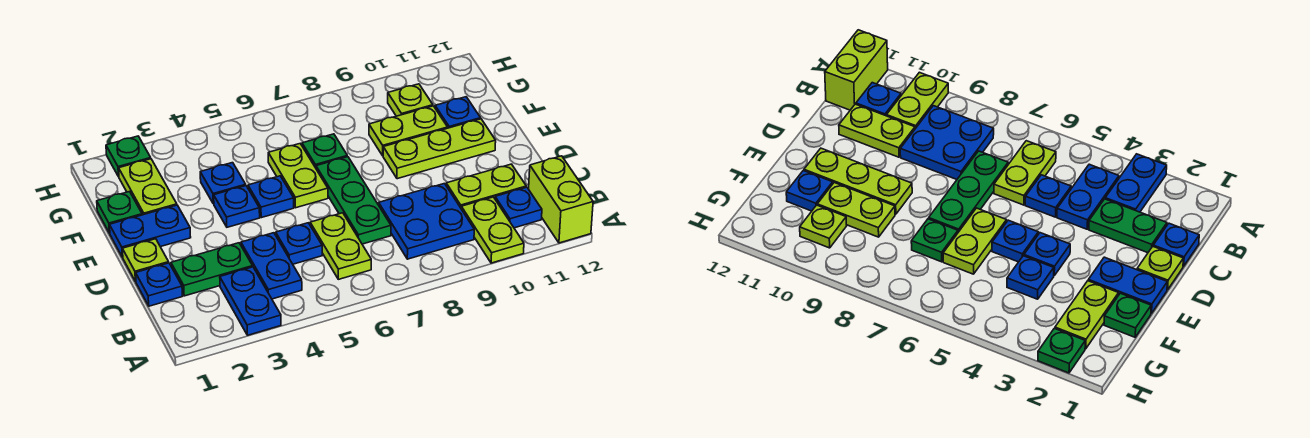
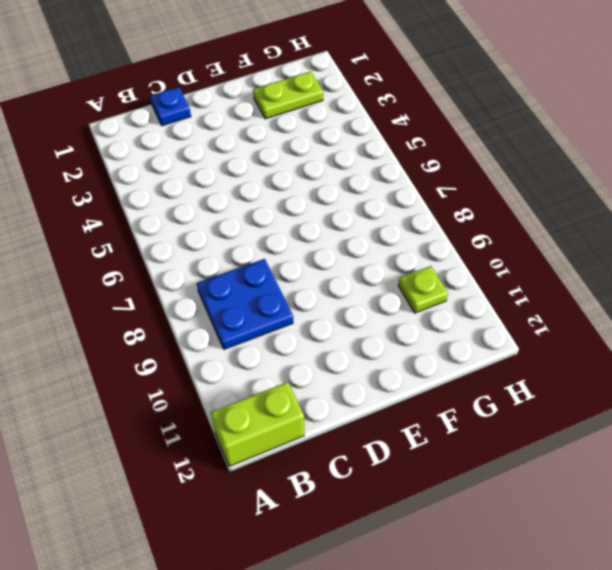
none -> blue 1x2 plate [220,267,281,335]
none -> lime 1x2 plate [461,197,524,263]
none -> blue 1x2 plate [241,233,302,299]

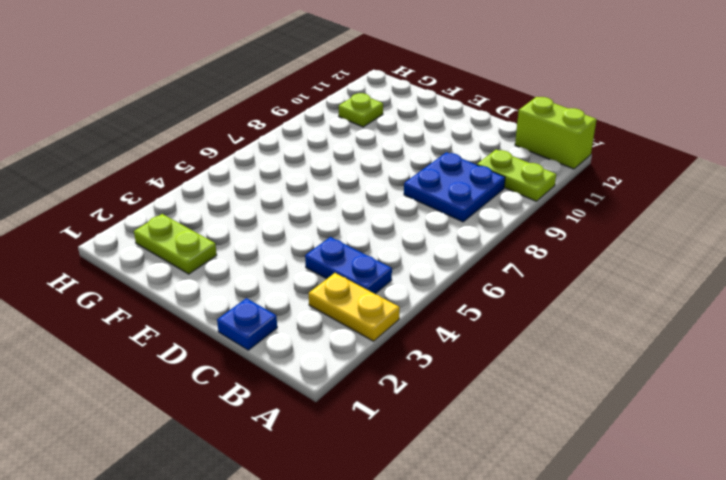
yellow 1x2 plate [309,273,400,341] -> blue 1x2 plate [220,267,281,335]
none -> lime 1x2 plate [310,213,371,279]
none -> blue 1x1 plate [495,187,542,228]
none -> green 1x2 plate [171,243,253,296]

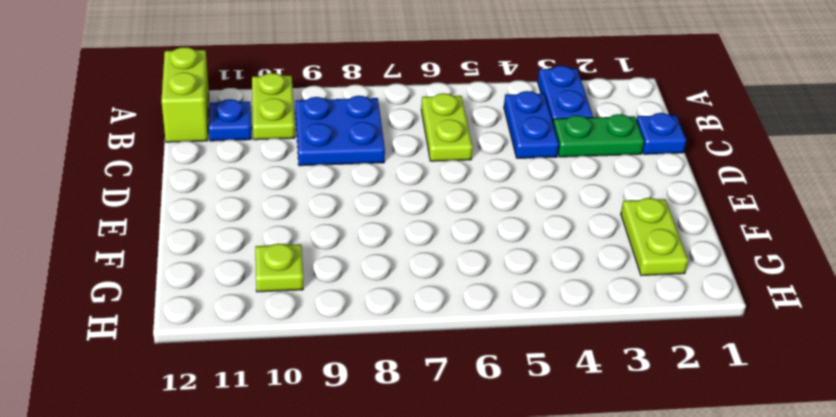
none -> blue 1x1 plate [276,223,322,264]
none -> green 1x3 plate [316,157,391,244]
none -> lime 1x2 plate [446,164,526,208]

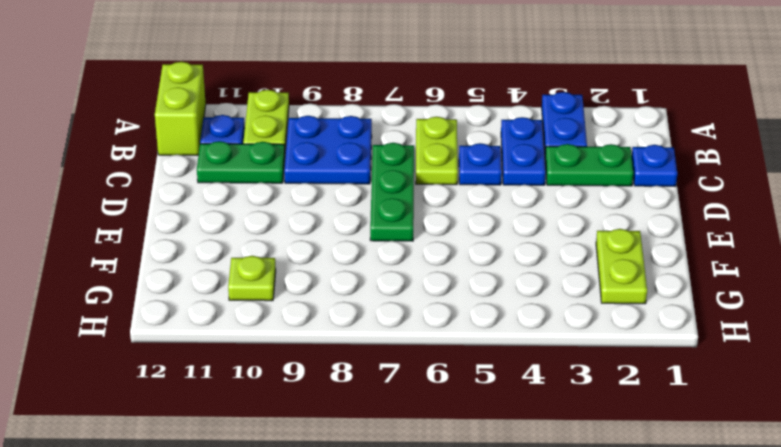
green 1x2 plate [197,141,285,183] -> lime 1x2 plate [446,164,526,208]
none -> lime 1x1 plate [122,239,169,282]
none -> blue 1x2 plate [110,205,191,257]
none -> blue 1x1 plate [214,186,260,227]

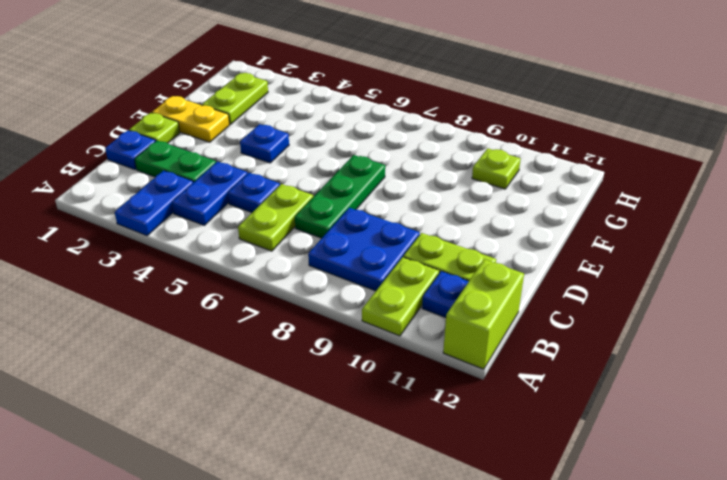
yellow 1x2 plate [152,96,230,142] -> blue 1x2 plate [110,205,191,257]
none -> blue 1x1 plate [248,176,294,218]
none -> lime 1x2 plate [268,144,328,208]
none -> lime 1x3 plate [383,119,496,179]

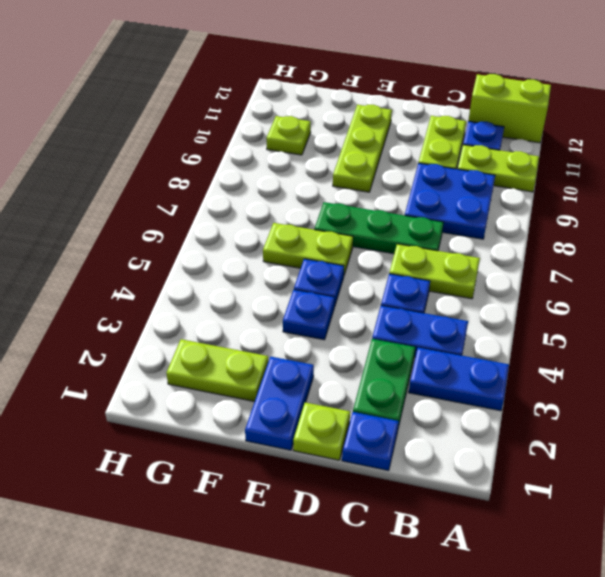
none -> green 1x1 plate [97,192,142,233]
none -> blue 1x1 plate [200,163,246,204]
none -> green 1x1 plate [302,134,347,168]

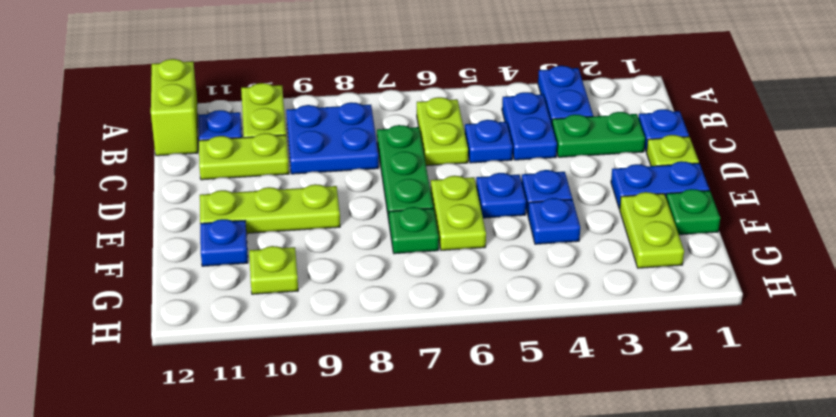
none -> lime 1x2 plate [369,106,448,156]
none -> green 1x1 plate [106,136,151,177]

